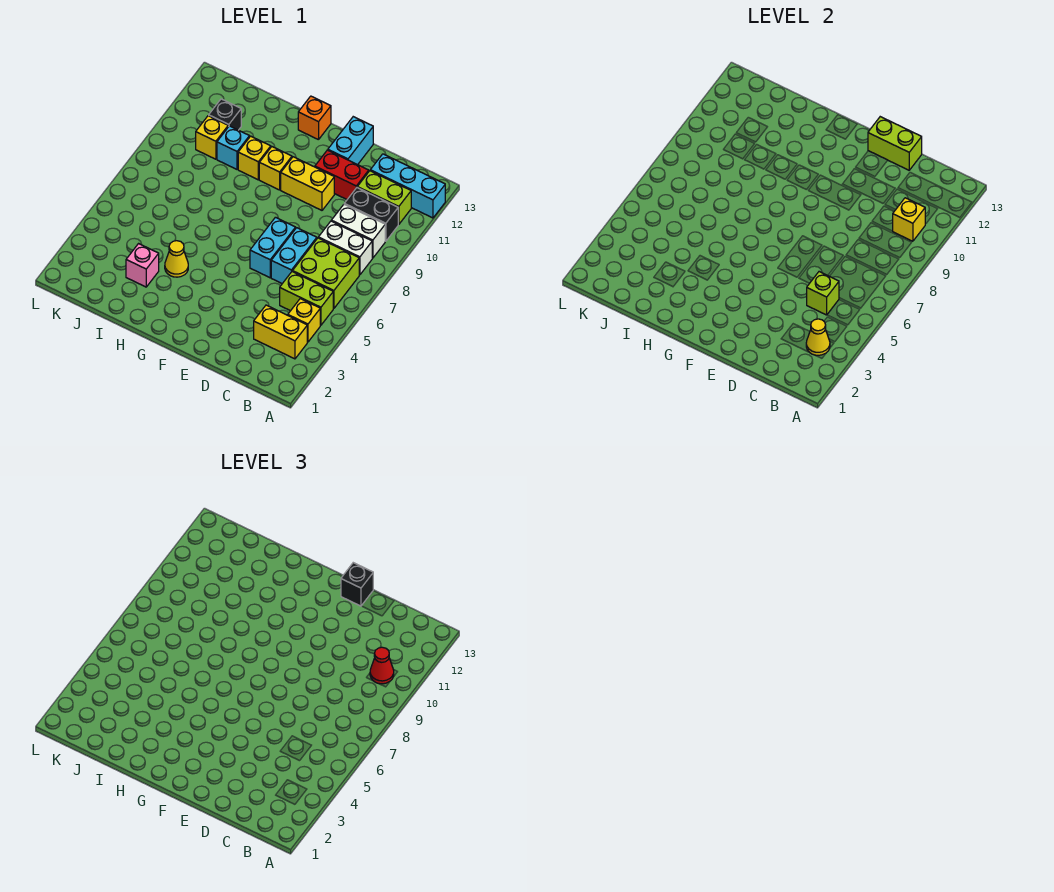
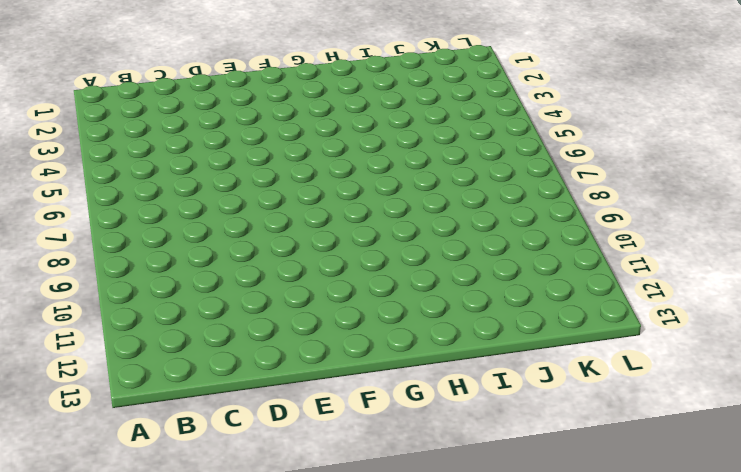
none -> cyan 1x3 brick [370,154,445,218]
none -> yellow 1x2 brick [254,305,307,359]
none -> yellow 1x1 brick [288,299,320,342]

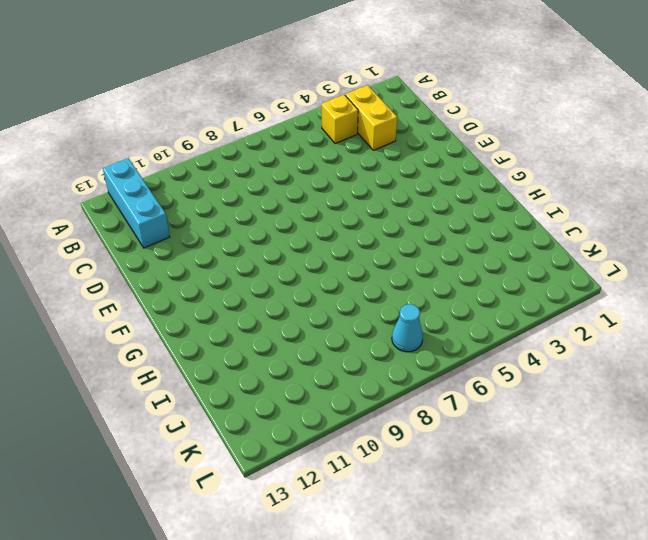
cyan 1x1 cone [392,304,423,352] -> none
none -> lime 1x2 brick [280,271,333,325]
none -> lime 2x2 brick [293,238,359,308]
none -> white 1x2 brick [318,221,372,275]

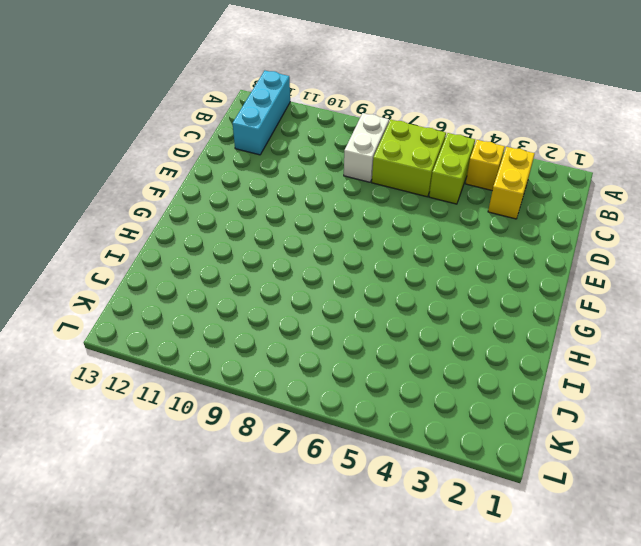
none -> white 1x2 brick [331,205,385,258]
none -> black 1x2 brick [344,188,398,241]
none -> lime 1x2 brick [357,171,411,225]

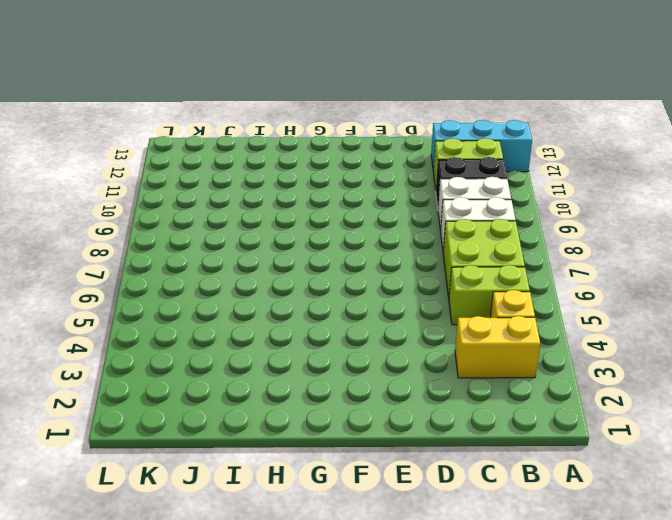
none -> cyan 1x2 brick [271,228,317,284]
none -> red 1x2 brick [315,150,369,199]
none -> cyan 1x2 brick [250,217,296,278]

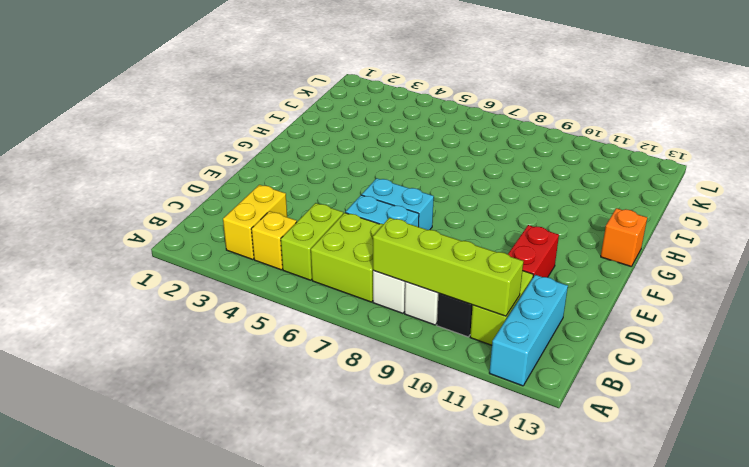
lime 1x4 brick [373,218,523,316] -> yellow 1x1 brick [893,198,925,241]
none -> yellow 1x2 brick [281,157,334,210]
none -> cyan 1x2 brick [328,117,373,165]
none -> yellow 1x1 brick [259,147,292,190]

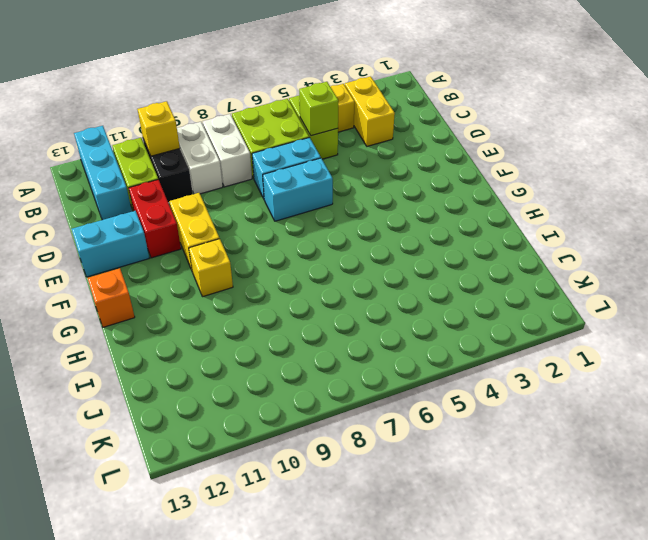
none -> yellow 1x1 cone [165,241,188,277]
none -> yellow 1x1 brick [238,136,271,180]
none -> pink 1x1 brick [126,244,159,287]

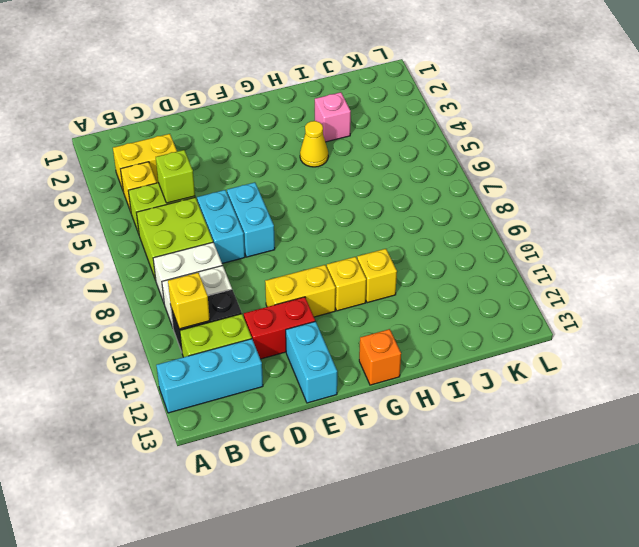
none -> cyan 1x1 brick [217,126,249,169]
none -> yellow 1x1 brick [196,116,228,159]
none -> black 1x1 brick [209,99,241,130]

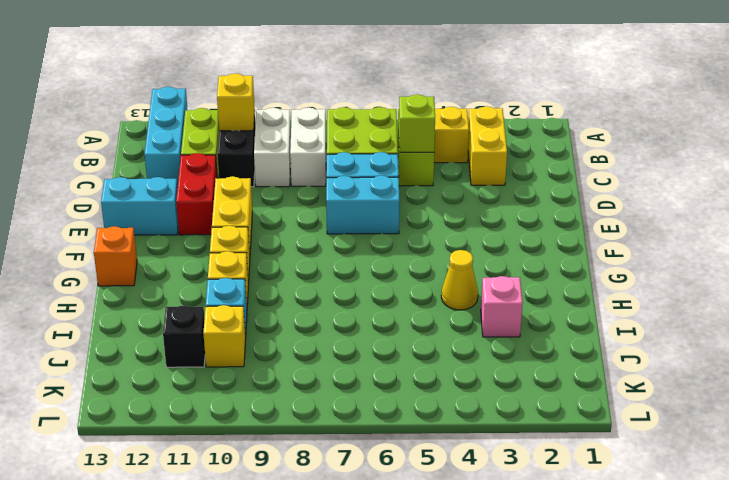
none -> yellow 1x1 cone [806,319,830,355]
none -> lime 1x2 brick [868,117,922,170]
none -> red 1x1 cone [370,647,394,684]

